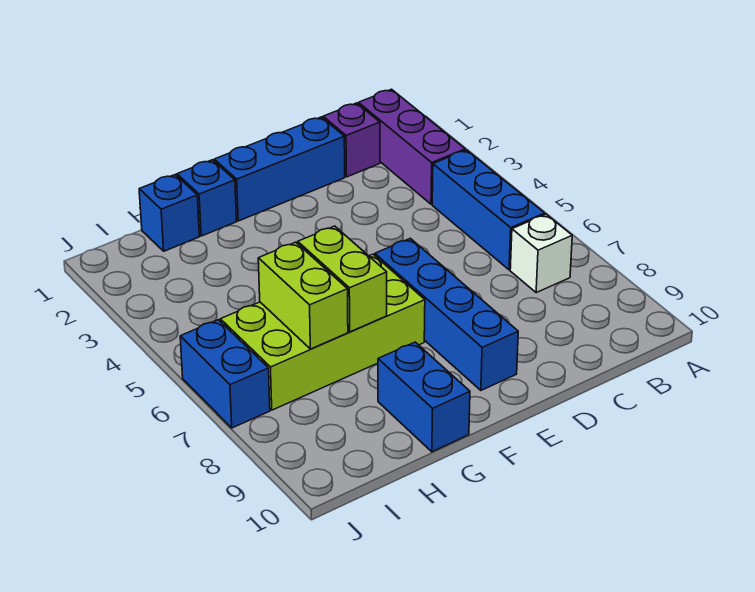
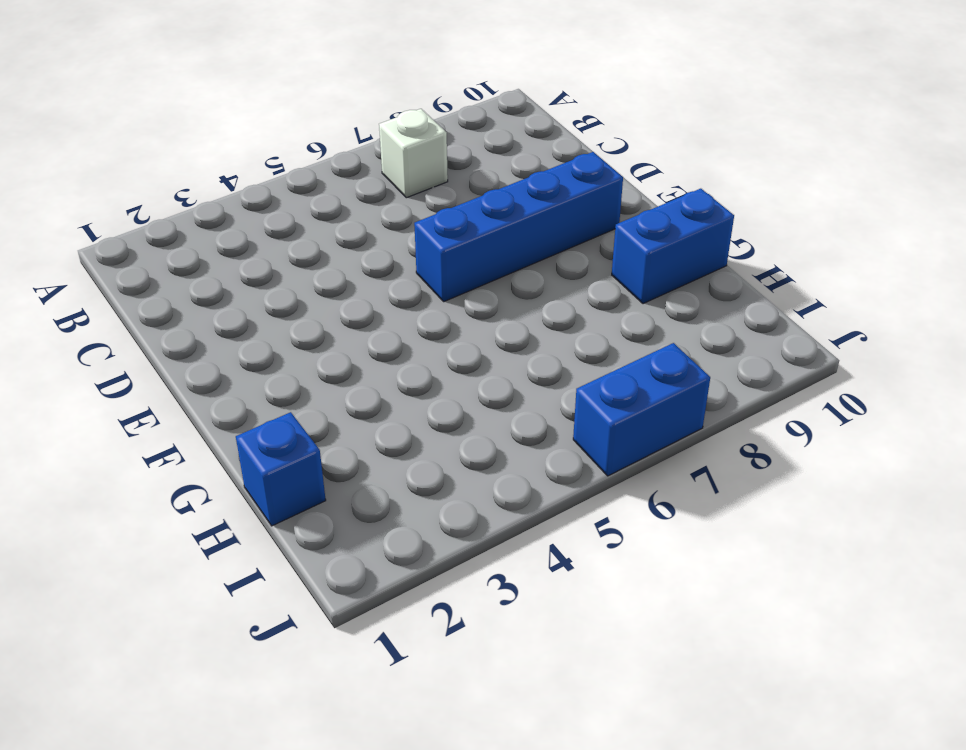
none -> purple 1x3 brick [358,89,465,204]
none -> blue 1x3 brick [432,150,545,270]
none -> purple 1x1 brick [323,103,380,177]

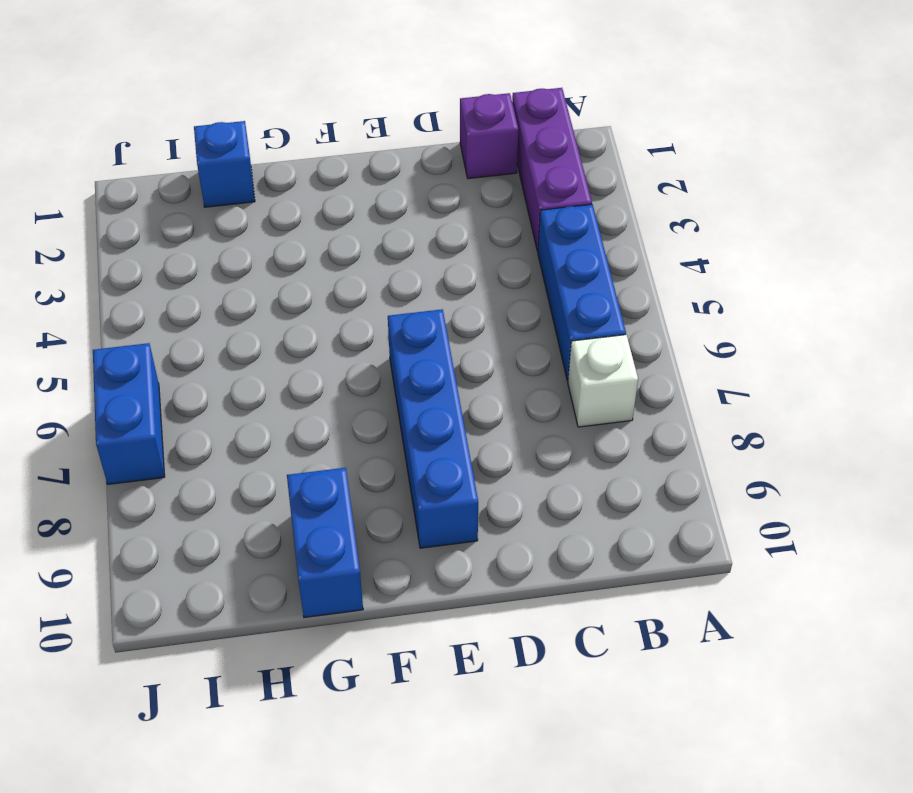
none -> blue 1x3 brick [214,117,345,221]
none -> lime 2x4 brick [220,254,425,410]
none -> blue 1x1 brick [177,160,237,236]

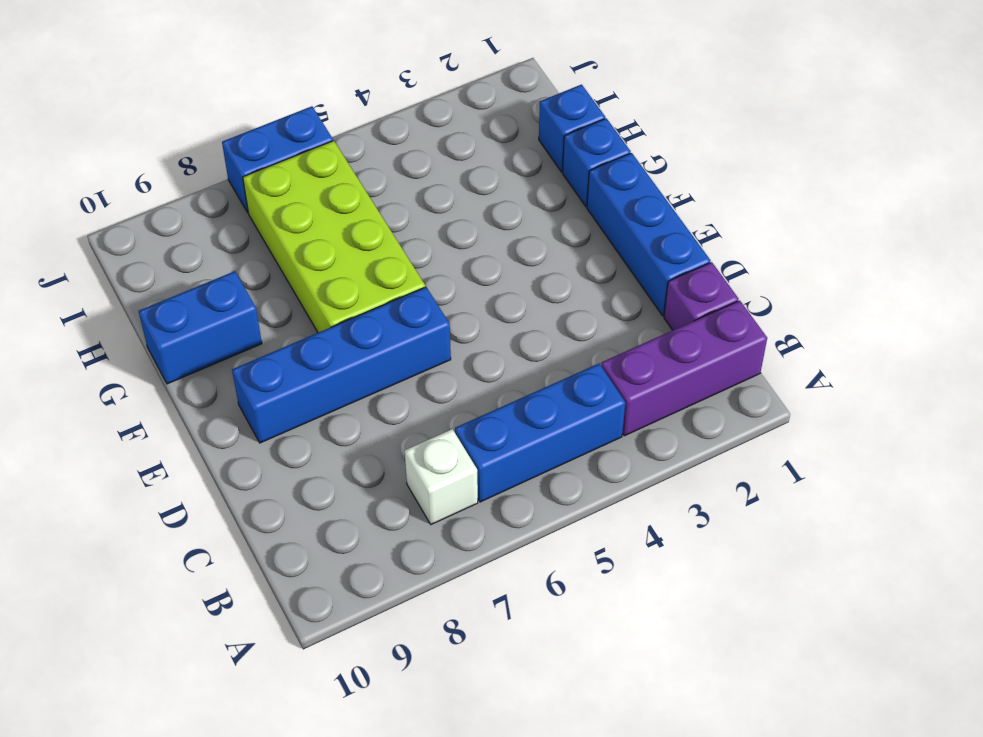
none -> lime 1x2 brick [298,226,387,332]
none -> lime 1x2 brick [258,242,348,349]

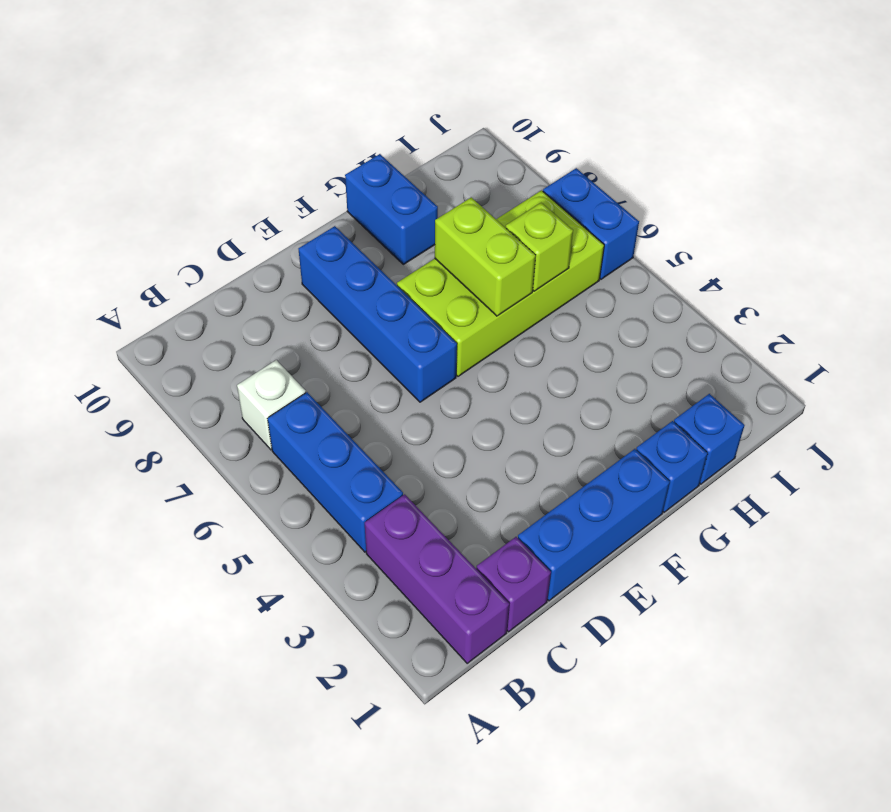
lime 1x1 brick [506,203,573,291] -> lime 1x2 brick [258,242,348,349]

